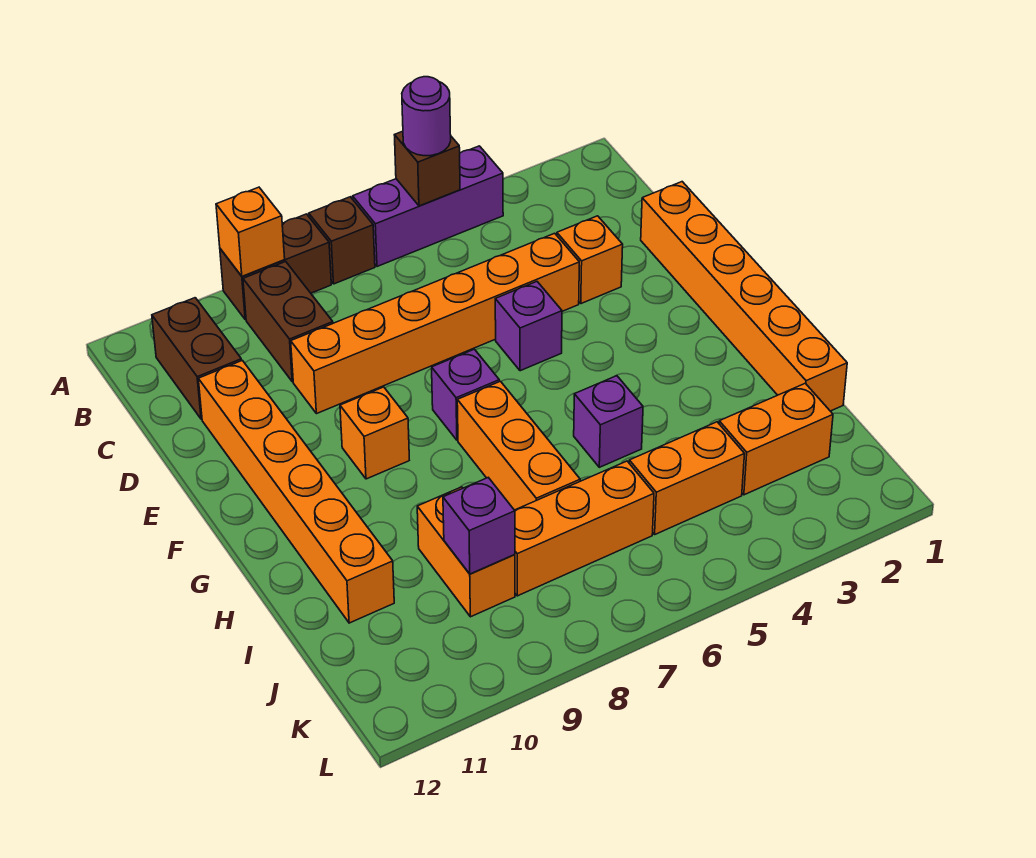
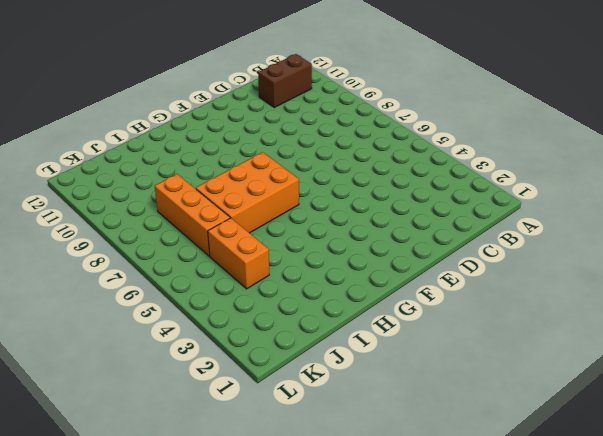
orange 2x3 brick [196,152,299,233] -> orange 1x3 brick [457,381,580,510]
none -> purple 1x3 brick [353,146,503,267]
none -> brown 1x1 brick [309,197,375,284]
none -> brown 1x2 brick [220,214,331,320]

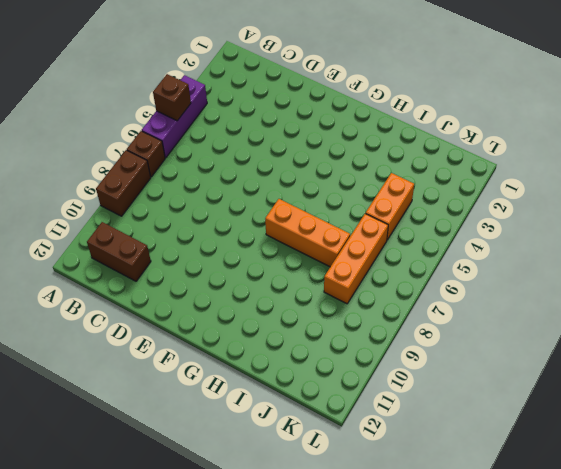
none -> brown 1x2 brick [243,262,333,382]
none -> orange 1x6 brick [641,182,847,411]
none -> orange 1x1 brick [557,216,623,304]

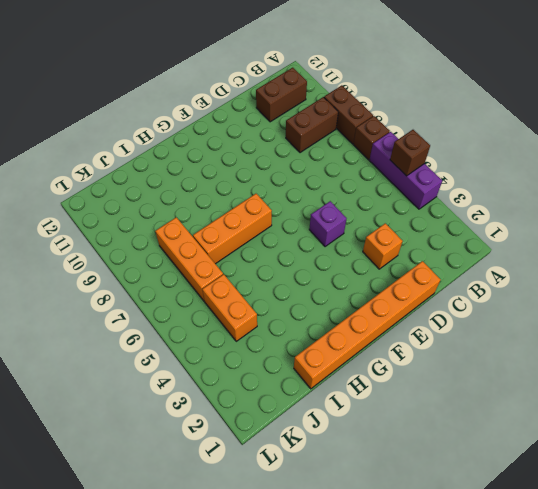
none -> orange 1x6 brick [291,233,579,414]
none -> orange 1x6 brick [198,360,394,623]
none -> purple 1x1 brick [432,349,499,440]

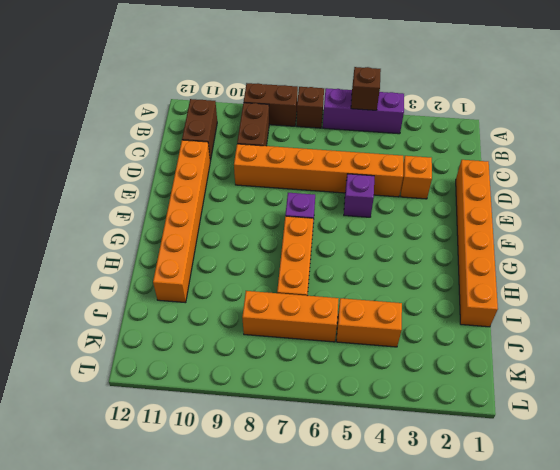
none -> orange 1x1 brick [340,387,409,479]
none -> purple 1x1 brick [574,376,643,467]
none -> orange 1x2 brick [417,487,515,617]

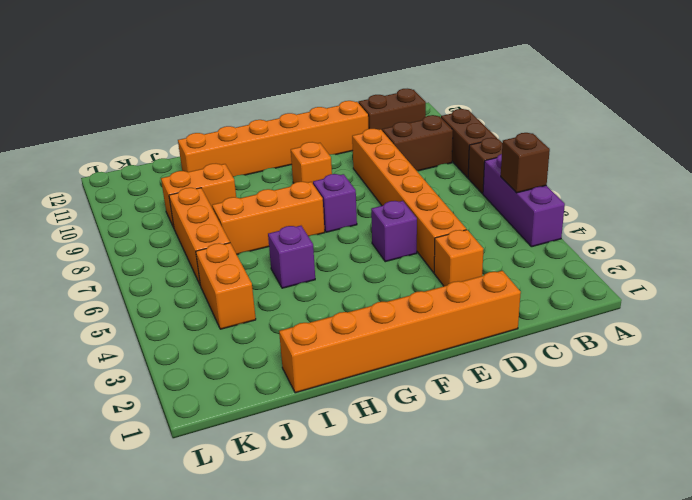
none -> orange 1x2 brick [719,383,833,495]
none -> orange 1x1 brick [216,187,285,276]
none -> purple 1x1 brick [443,478,515,574]

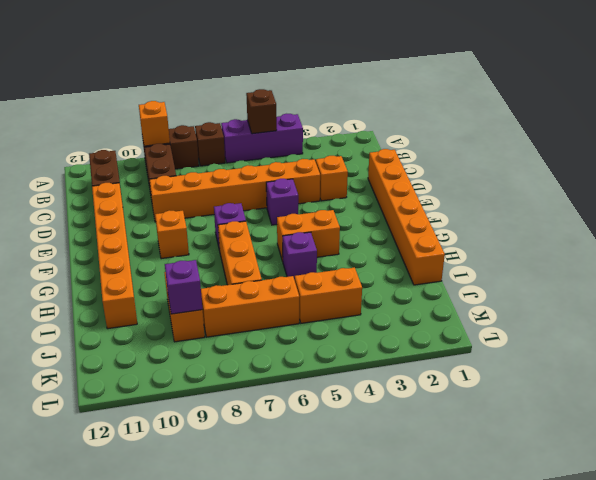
orange 1x2 brick [277,210,340,261] -> orange 1x2 brick moved to [719,383,833,495]
none -> purple 1x1 round brick [402,77,451,156]

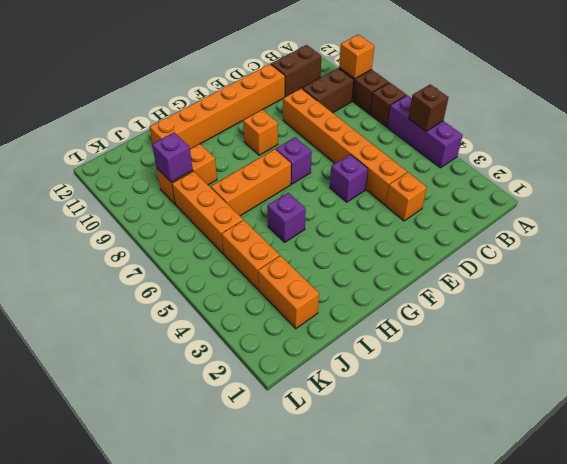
none -> orange 1x6 brick [641,182,847,411]
none -> purple 1x1 round brick [402,77,451,156]

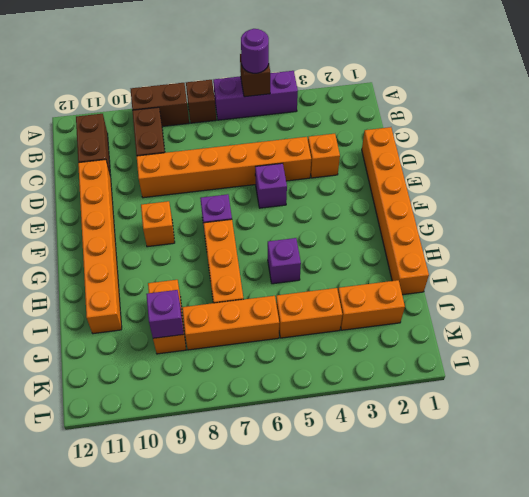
none -> orange 1x1 brick [216,187,285,276]

